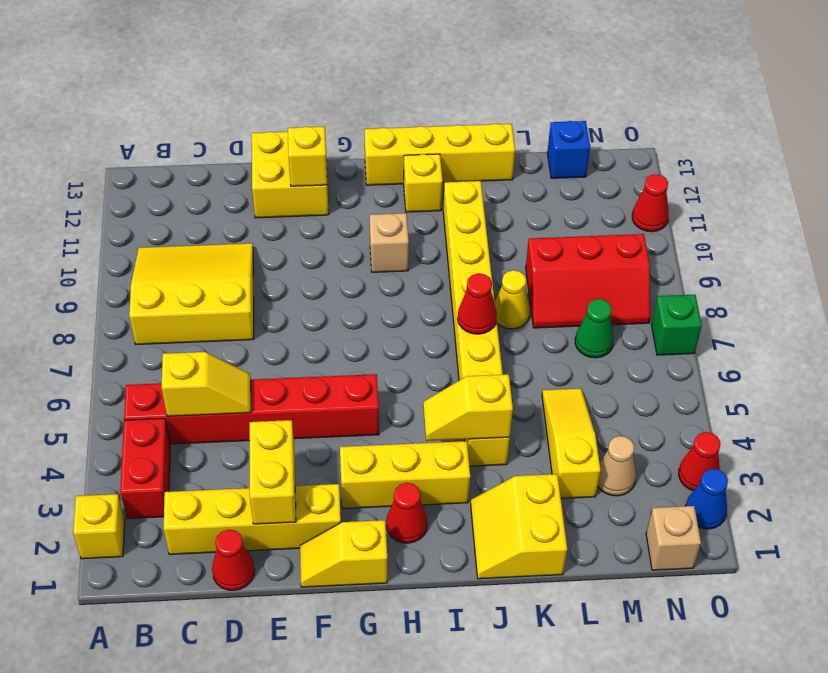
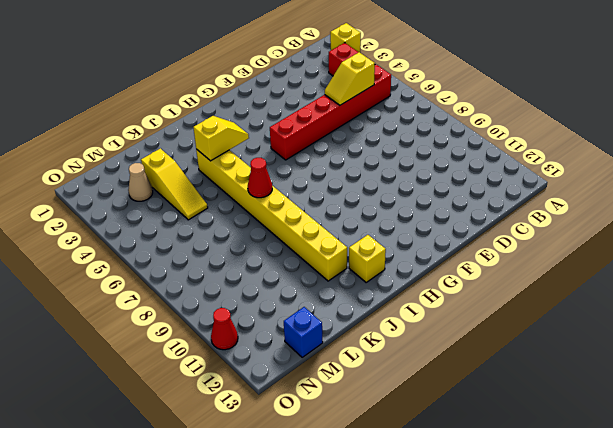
none -> yellow 3x3 slope [129,243,254,345]
none -> yellow 1x4 brick [163,484,341,554]
none -> red 1x1 cone [212,530,255,590]
none -> yellow 2x2 brick [252,132,329,218]

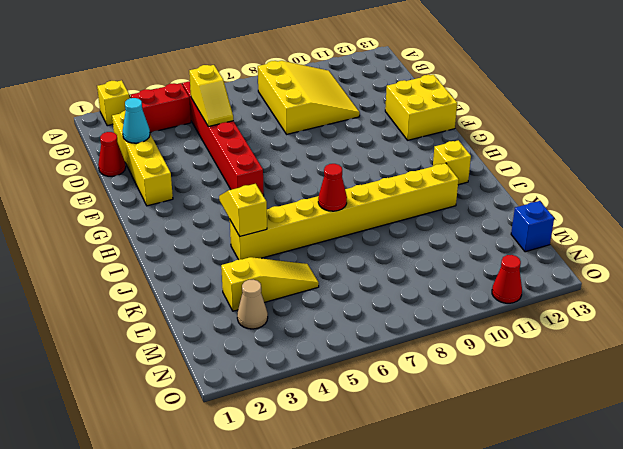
cyan 1x1 cone [123,98,150,143] -> none
none -> yellow 1x2 slope [300,520,387,587]
none -> yellow 1x3 brick [340,441,470,509]
none -> red 1x1 cone [386,483,427,543]
none -> tan 1x1 brick [370,213,409,272]

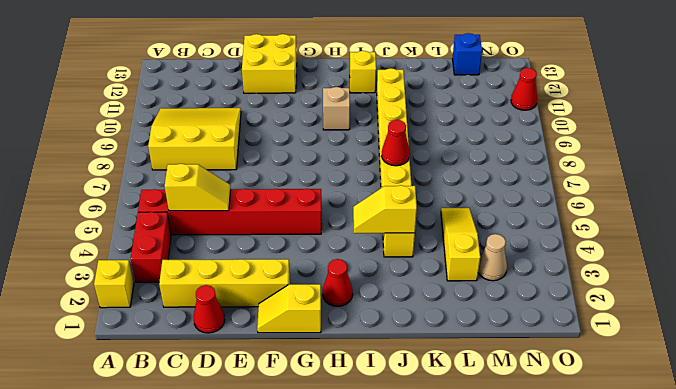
none -> yellow 1x3 brick [340,441,470,509]
none -> yellow 1x4 brick [364,124,515,185]
none -> yellow 2x2 slope [471,474,567,579]
none -> yellow 1x1 cone [495,270,530,329]

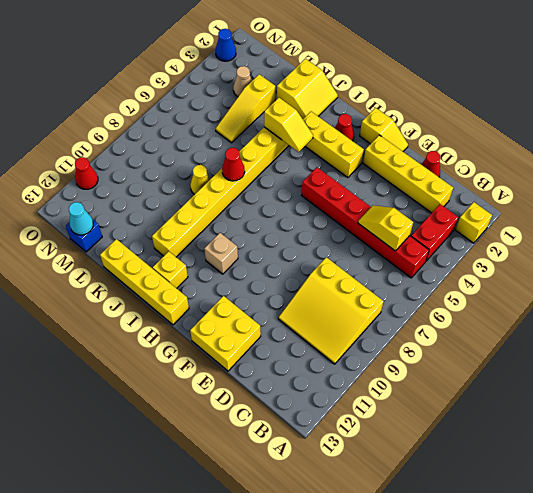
cyan 1x1 cone [69,202,93,235] -> none
none -> red 2x3 slope [526,234,650,328]
none -> green 1x1 cone [575,299,614,358]
none -> tan 1x1 brick [646,506,701,570]
none -> red 1x1 cone [679,432,720,491]

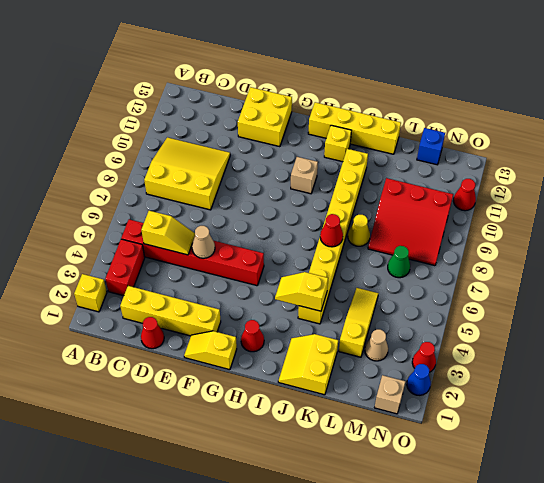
tan 1x1 cone [192,226,215,258] -> none
red 3x3 slope [368,178,453,266] -> red 2x3 slope [526,234,650,328]
none -> yellow 1x3 brick [340,441,470,509]
none -> green 1x1 brick [651,295,702,355]
none -> yellow 1x2 brick [250,420,296,524]
none -> yellow 1x1 brick [288,126,327,186]

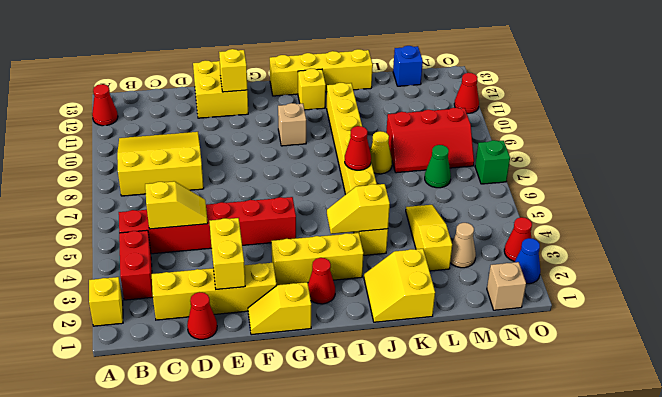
red 1x1 cone [92,84,118,126] -> none

